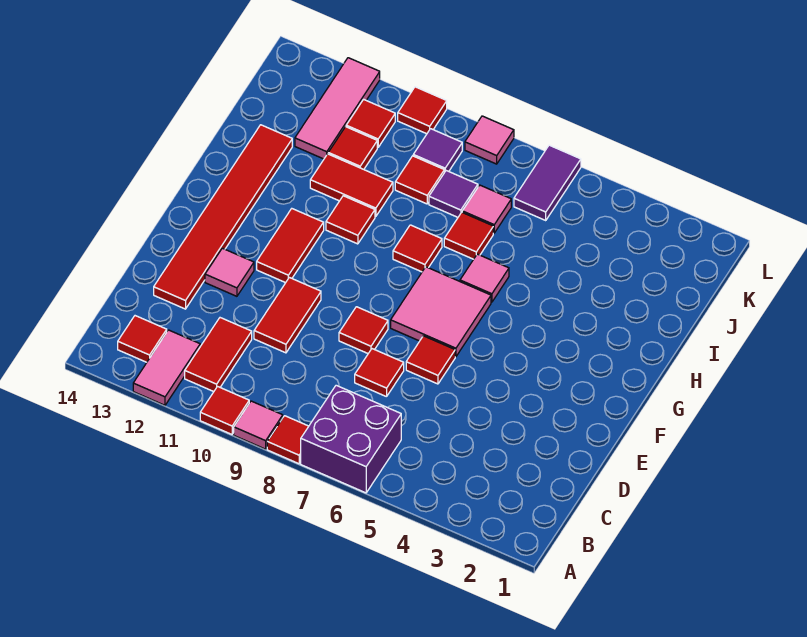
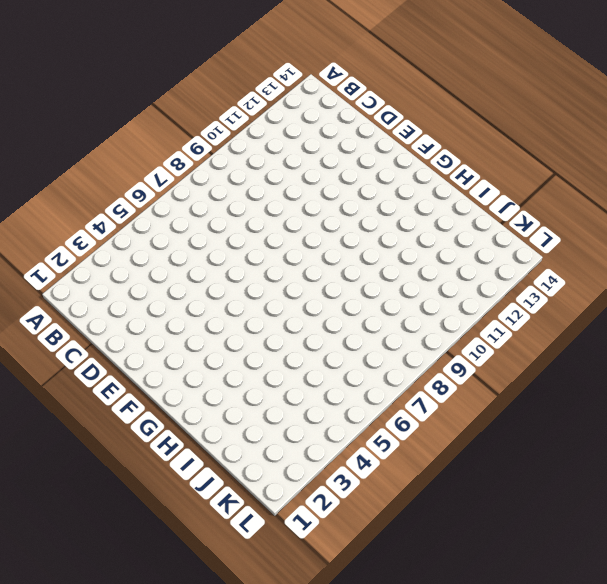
none -> purple 2x2 brick [301,385,401,493]
none -> red 1x1 tile [267,416,309,464]
none -> pink 1x1 tile [234,401,283,449]
none -> red 1x1 tile [200,387,249,434]

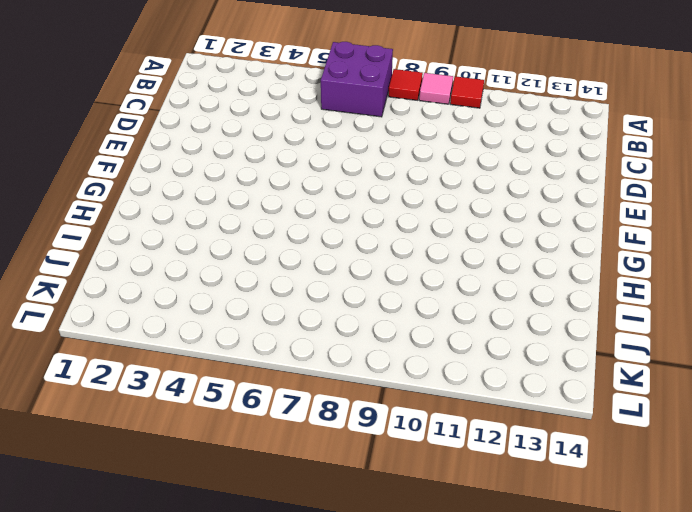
none -> pink 1x2 tile [133,330,200,405]
none -> red 1x2 tile [185,318,252,392]
none -> red 1x1 tile [118,316,167,362]
none -> red 1x1 tile [355,349,404,397]

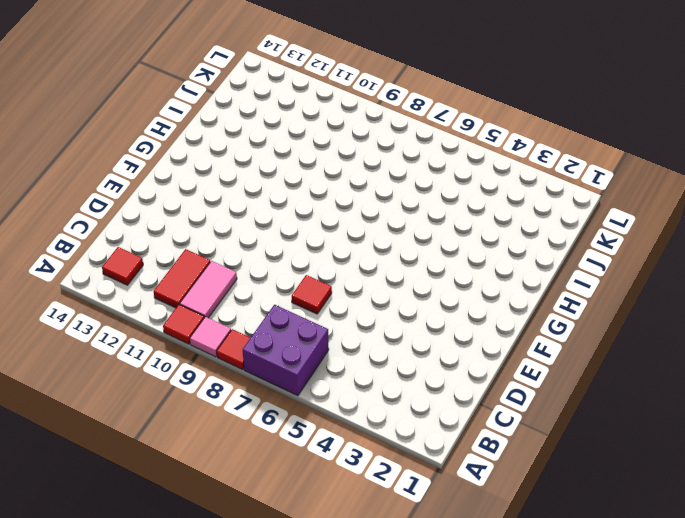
pink 1x2 tile [180,261,237,318] -> pink 1x2 tile moved to [133,330,200,405]
none -> red 1x2 tile [254,277,321,353]
none -> red 1x6 tile [154,125,292,309]
none -> red 1x1 tile [406,336,455,384]
none -> red 1x1 tile [339,307,388,353]

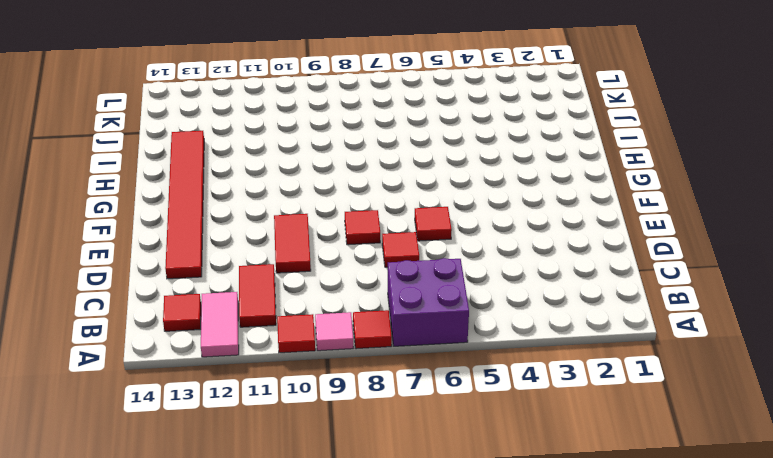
none -> pink 1x1 tile [205,248,254,296]
none -> pink 2x2 tile [391,267,491,357]
none -> red 1x2 tile [257,209,324,283]
none -> pink 1x1 tile [460,254,509,302]

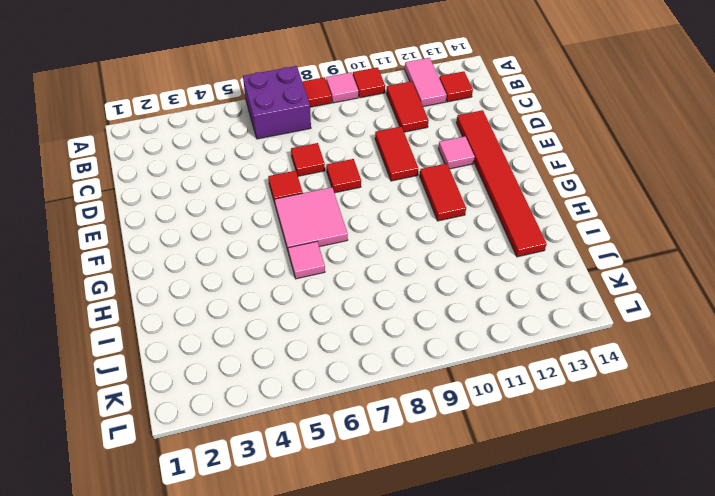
none -> red 1x1 tile [393,225,442,272]
none -> red 1x1 tile [326,196,375,244]
none -> red 1x1 tile [444,212,493,259]
none -> red 1x2 tile [310,154,393,217]

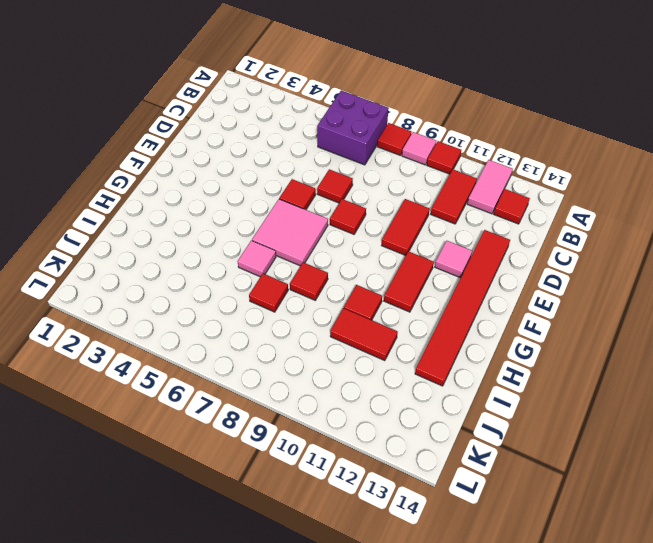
none -> pink 1x1 tile [462,185,511,233]
none -> purple 1x1 tile [429,171,478,217]
none -> red 1x1 tile [395,156,444,204]
none -> red 1x1 tile [328,127,377,169]

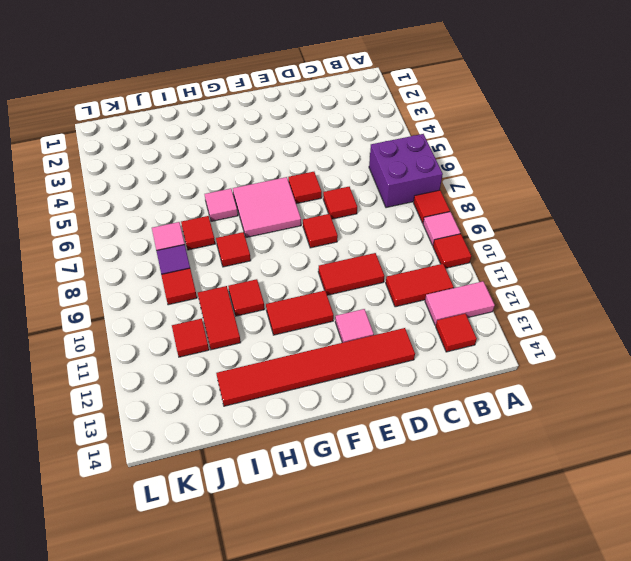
none -> pink 1x3 tile [295,58,380,159]
none -> purple 1x2 tile [514,145,581,220]
none -> purple 1x1 tile [413,129,462,172]
none -> red 1x1 tile [346,99,395,147]

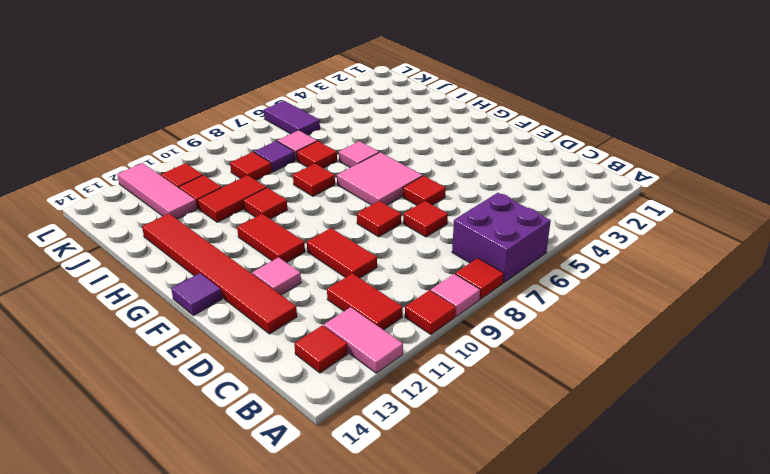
purple 1x1 tile [171,273,222,316] -> purple 1x1 tile moved to [413,129,462,172]
none -> pink 1x1 tile [465,116,514,164]
none -> red 1x1 tile [398,87,447,134]

